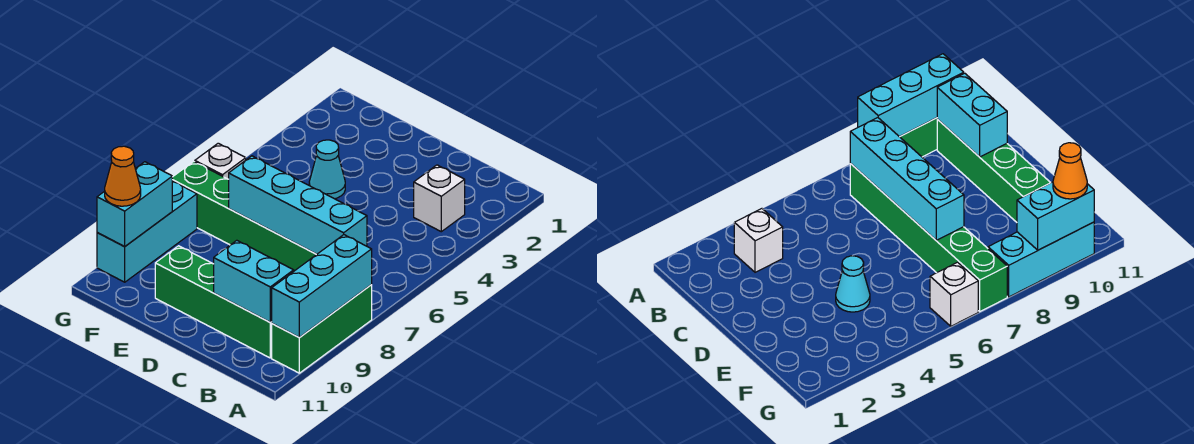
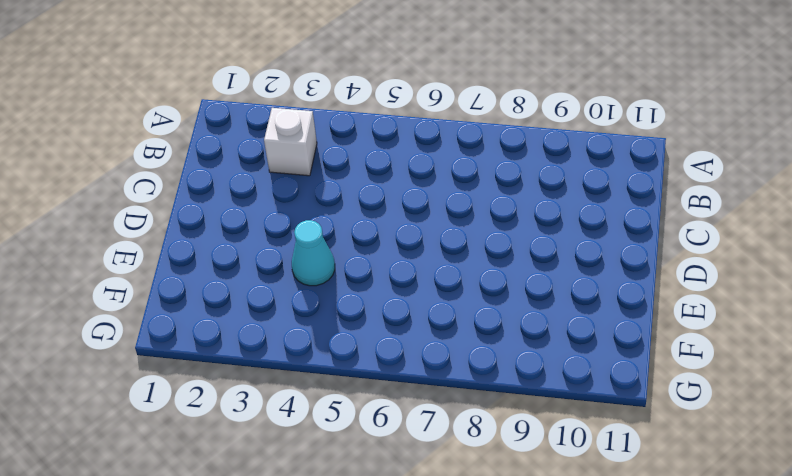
none -> green 1x3 brick [272,285,372,373]
none -> green 1x6 brick [172,161,316,271]
none -> green 1x4 brick [155,246,272,358]

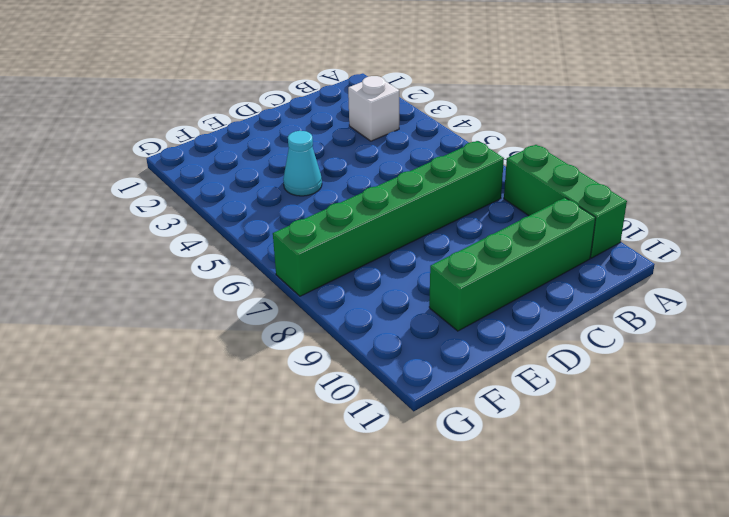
none -> white 1x1 brick [195,143,246,179]
none -> cyan 1x3 brick [97,181,197,282]
none -> cyan 1x3 brick [272,235,372,338]

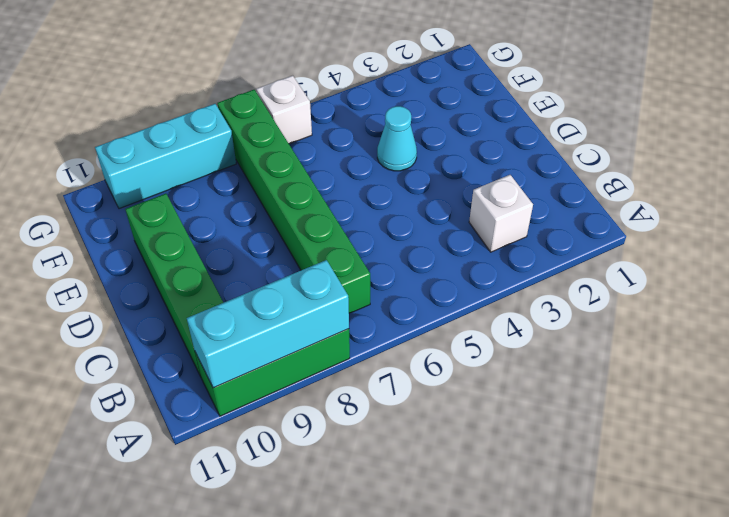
none -> cyan 1x4 brick [229,156,367,254]
none -> cyan 1x2 brick [214,240,294,322]
none -> cyan 1x2 brick [97,162,172,247]

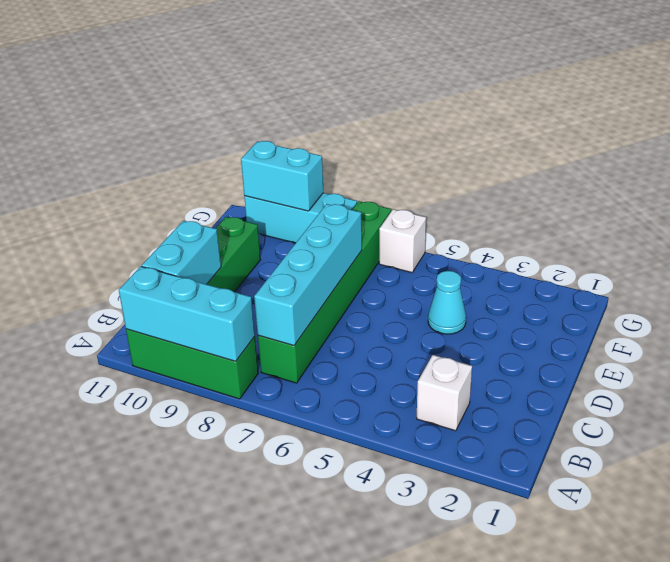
none -> orange 1x1 cone [105,146,141,206]

